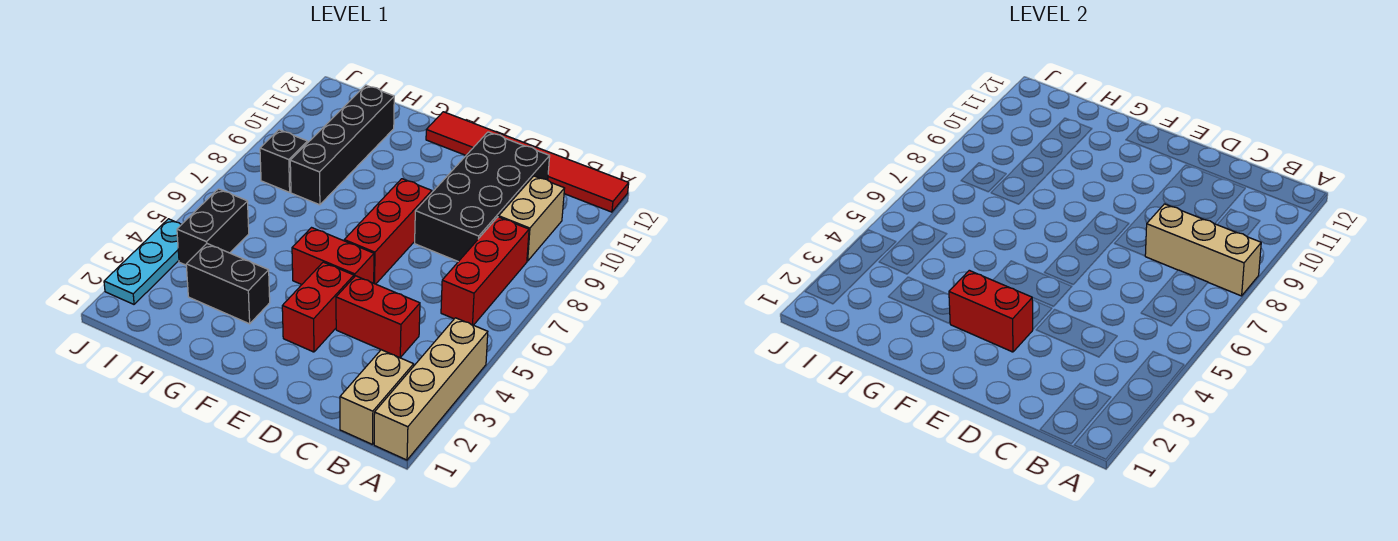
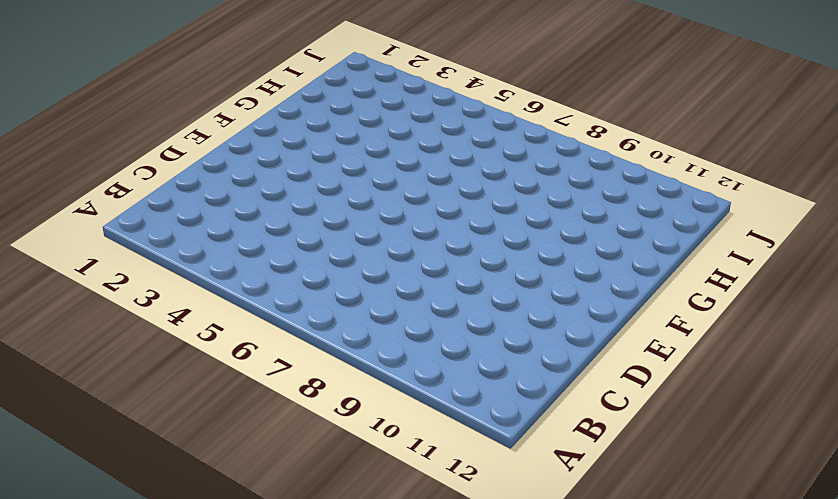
none -> tan 1x4 brick [374,318,488,460]
none -> red 1x6 tile [426,112,629,212]
none -> tan 1x2 brick [340,350,414,445]

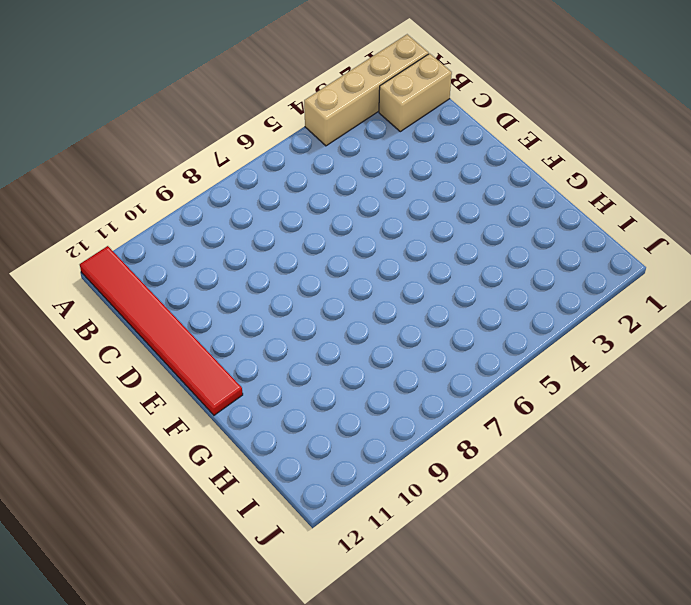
none -> red 1x3 brick [441,217,529,325]
none -> tan 1x2 brick [499,176,565,261]
none -> red 1x2 brick [336,276,420,358]

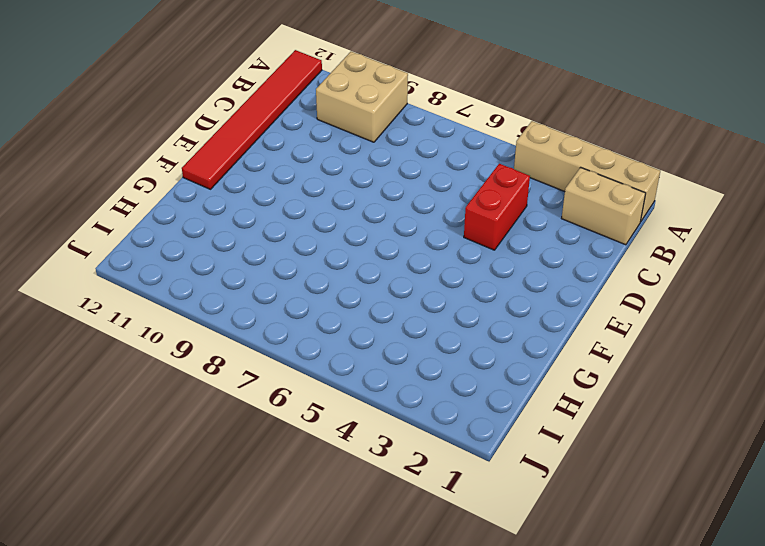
tan 2x2 brick [316,52,408,142] -> tan 1x2 brick [499,176,565,261]
none -> red 1x3 brick [441,217,529,325]
none -> black 2x4 brick [415,132,550,262]
none -> red 1x2 brick [282,262,354,352]

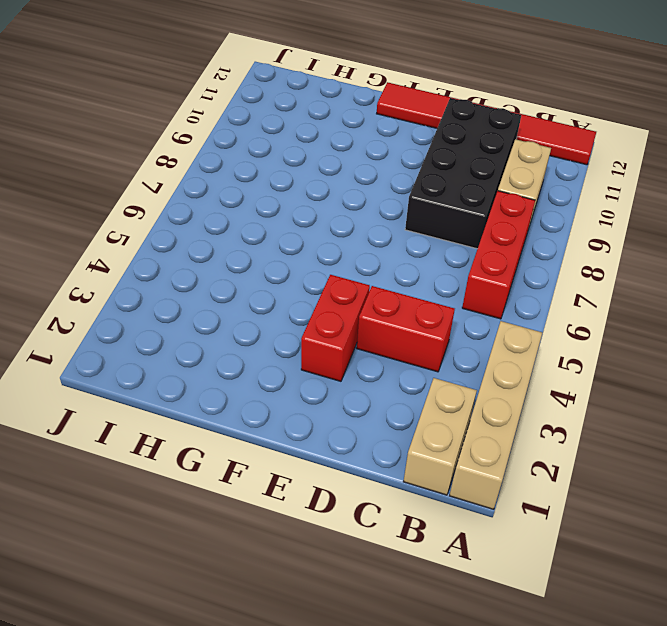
none -> red 1x2 brick [292,228,374,285]
none -> red 1x3 brick [344,179,432,284]
none -> black 1x2 brick [186,244,270,324]

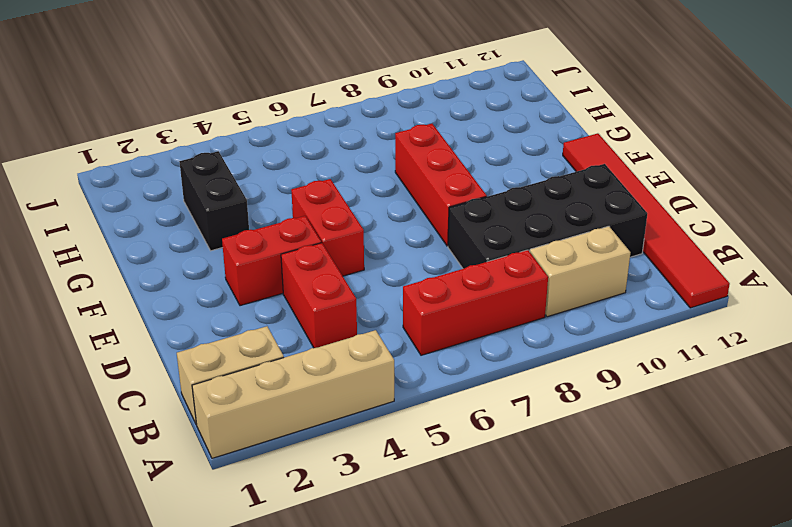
red 1x3 brick [395,124,487,246] -> red 1x3 brick turned to [344,179,432,284]
none -> black 1x4 brick [290,85,394,205]
none -> black 1x2 brick [177,189,249,265]
none -> black 1x1 brick [260,130,308,192]

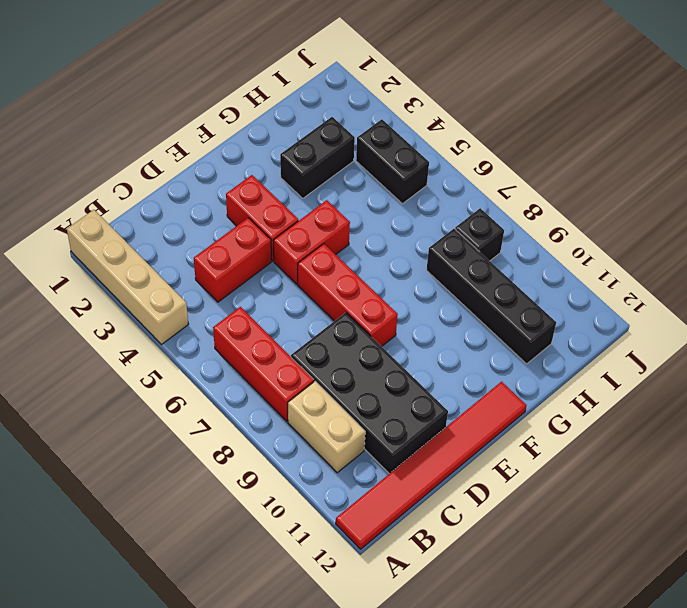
none -> tan 1x2 brick [340,350,414,445]
none -> cyan 1x3 plate [104,219,181,304]
none -> tan 1x3 brick [1145,204,1261,296]

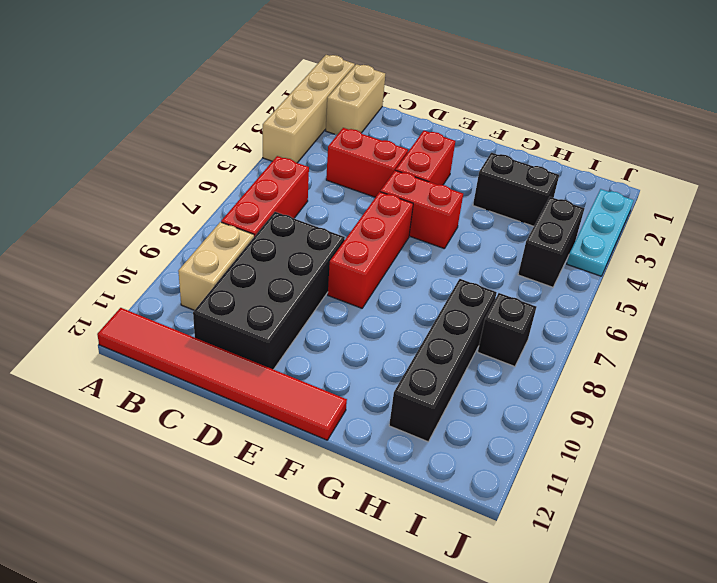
none -> tan 1x3 brick [1145,204,1261,296]
none -> red 1x2 brick [949,270,1033,352]

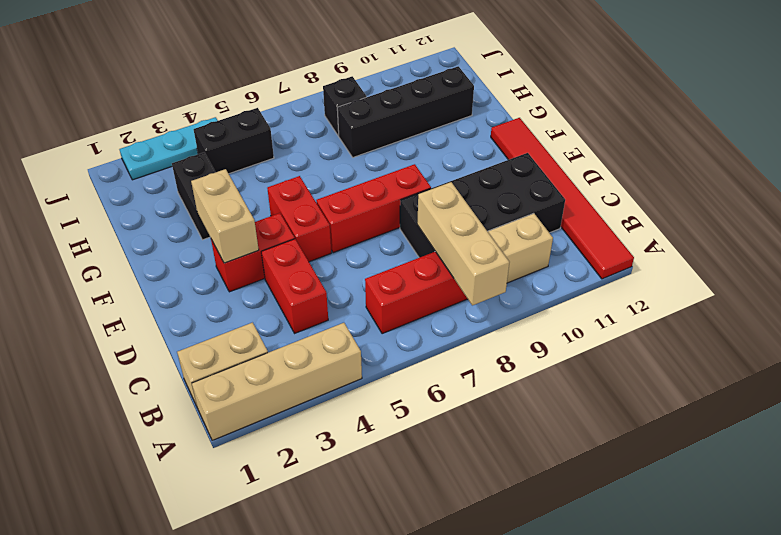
tan 1x2 brick [191,169,259,263] -> red 1x2 brick [949,270,1033,352]

